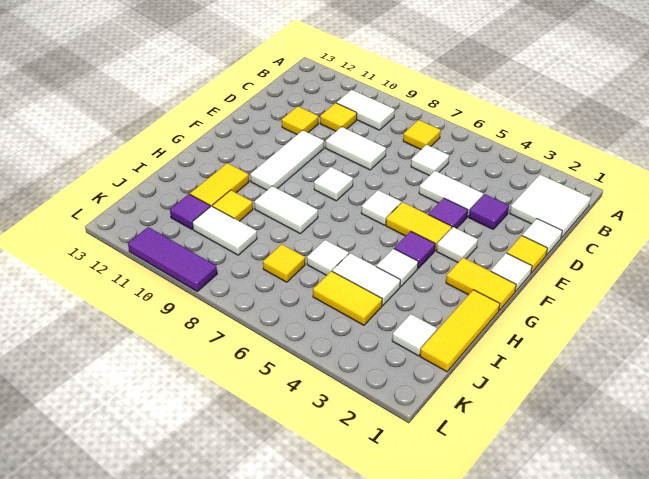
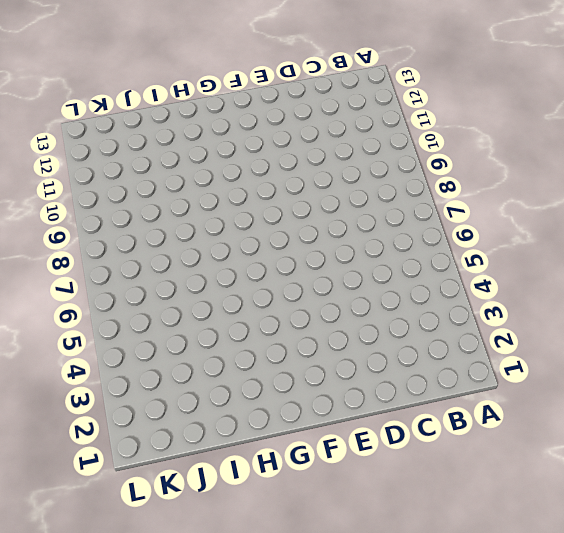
none -> white 2x2 tile [510,175,591,238]
none -> yellow 1x1 tile [403,120,441,149]
none -> white 1x2 tile [337,90,395,130]
none -> white 1x1 tile [411,145,449,176]

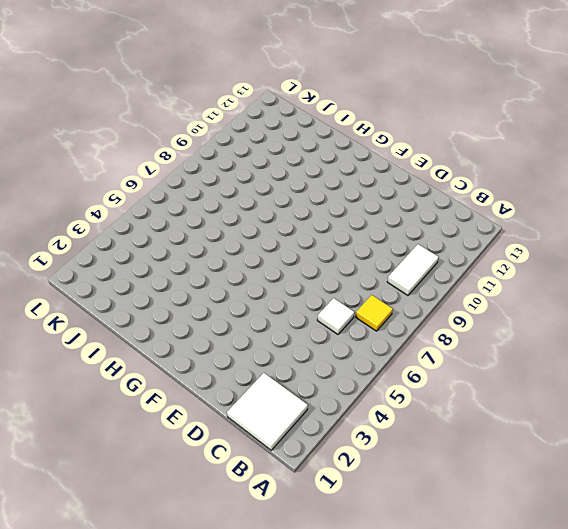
none -> yellow 1x1 tile [320,103,357,131]
none -> white 1x1 tile [522,219,562,255]
none -> purple 1x1 tile [469,194,509,229]
none -> white 1x2 tile [419,171,483,217]

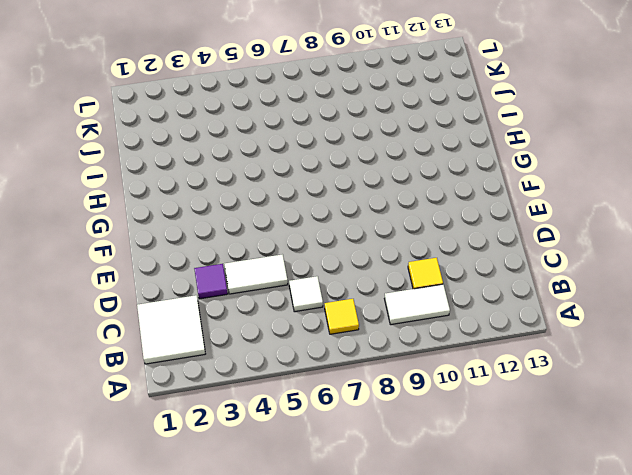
none -> white 1x1 tile [522,219,562,255]
none -> white 1x2 tile [326,127,386,170]
none -> yellow 1x1 tile [282,106,318,135]
none -> yellow 1x1 tile [507,236,547,273]

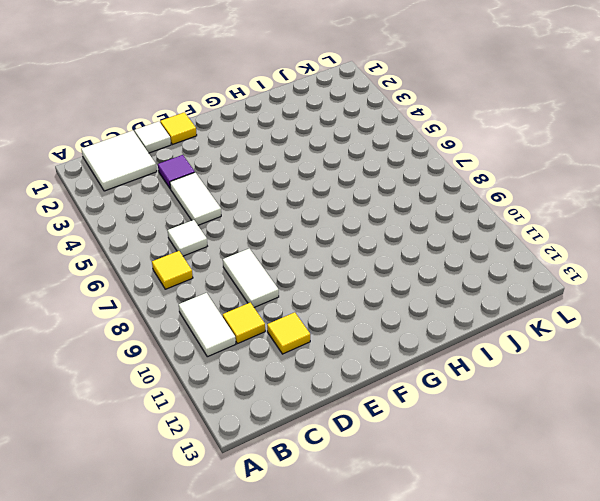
none -> purple 1x1 tile [428,198,468,229]
none -> white 1x3 tile [250,130,324,190]
none -> white 1x1 tile [491,253,532,292]
none -> white 1x1 tile [437,227,478,262]

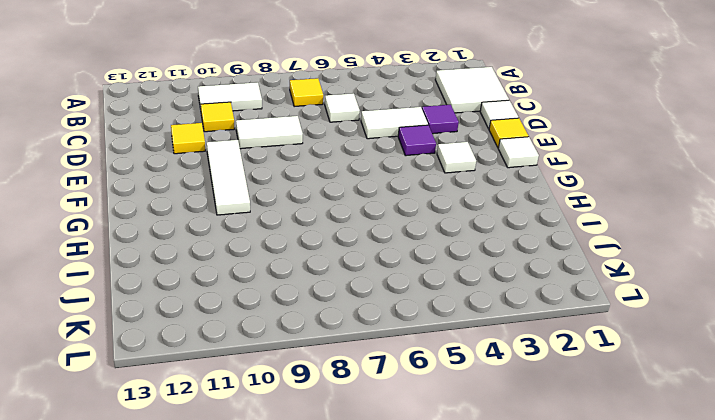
none -> yellow 1x2 tile [386,202,452,251]
none -> white 1x1 tile [361,190,401,225]
none -> white 1x1 tile [314,167,353,201]
none -> yellow 1x2 tile [446,258,516,310]

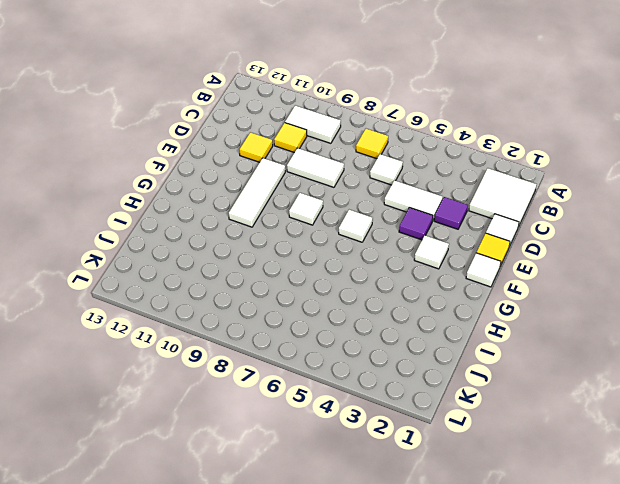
none -> yellow 1x2 tile [386,202,452,251]
none -> yellow 1x2 tile [446,258,516,310]
none -> purple 1x1 tile [394,231,435,268]
none -> yellow 1x3 tile [420,290,500,372]

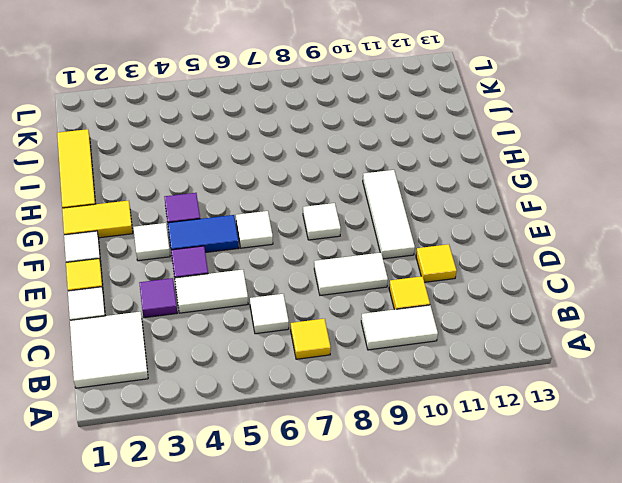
blue 1x2 tile [168,215,239,253] -> yellow 1x2 tile [386,202,452,251]
none -> white 1x1 tile [376,249,418,287]
none -> white 1x2 tile [254,186,318,234]
none -> yellow 1x2 tile [190,163,249,207]
none -> white 1x2 tile [332,253,400,306]

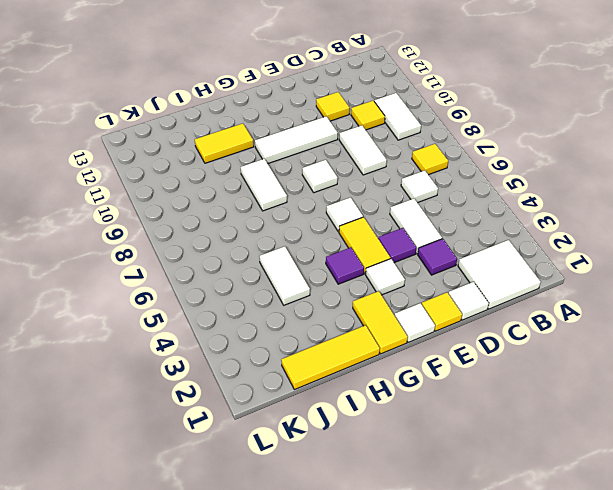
none -> white 1x1 tile [376,249,418,287]
none -> white 1x1 tile [307,240,349,275]
none -> yellow 1x1 tile [212,190,253,221]
none -> white 1x1 tile [392,314,437,356]

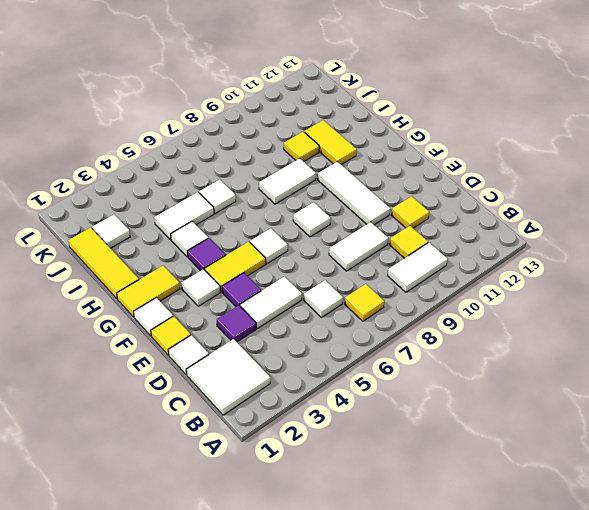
none -> yellow 1x2 tile [313,271,382,325]
none -> yellow 1x1 tile [263,244,305,282]
none -> white 1x2 tile [192,206,257,255]
none -> purple 1x1 tile [170,194,210,229]

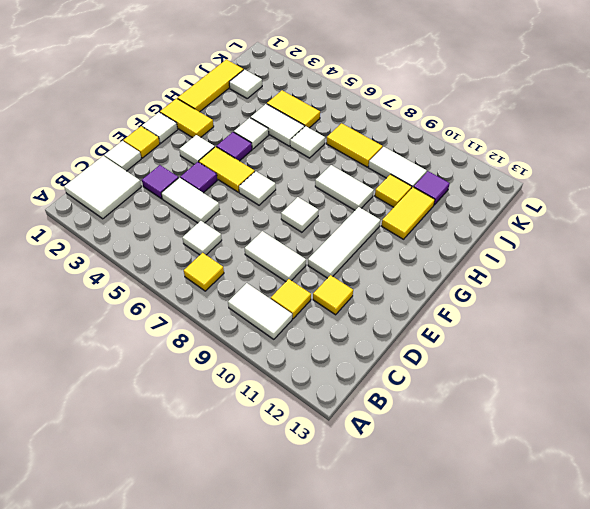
yellow 1x2 tile [326,123,383,167] -> yellow 1x1 tile [263,244,305,282]
none -> purple 1x3 tile [128,227,217,291]

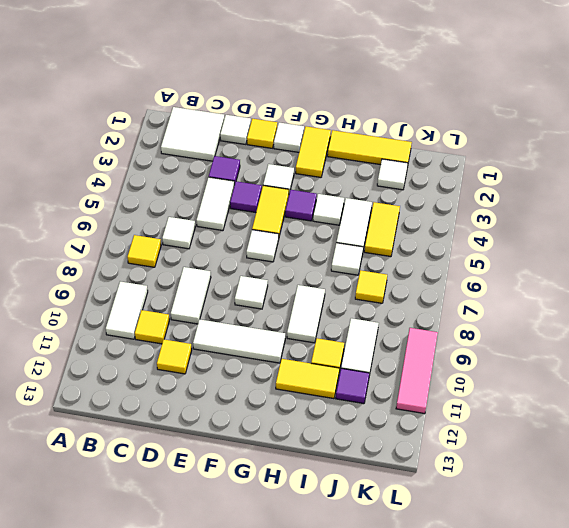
pink 1x3 tile [396,328,438,414] -> purple 1x3 tile [128,227,217,291]

